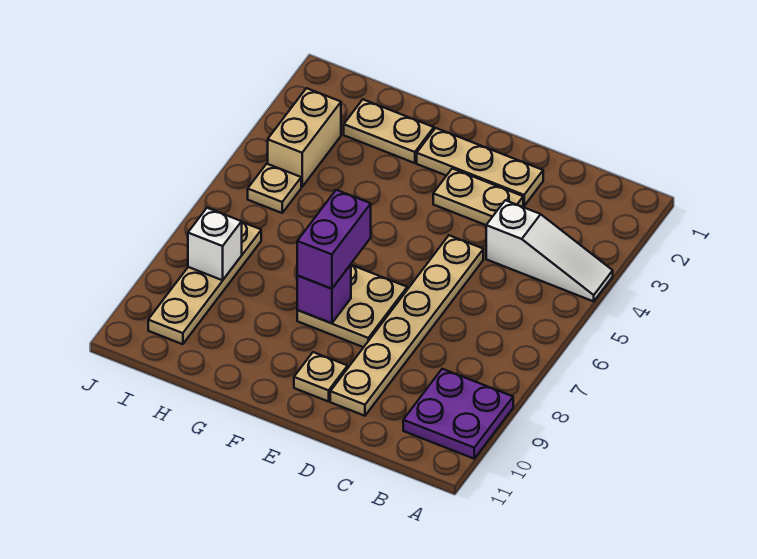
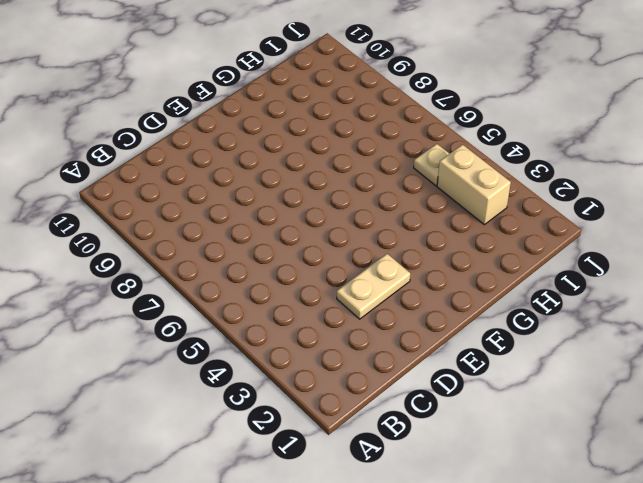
none -> white 1x3 slope [486,200,613,301]
none -> purple 2x2 plate [403,369,513,459]
none -> tan 1x3 plate [417,128,543,206]

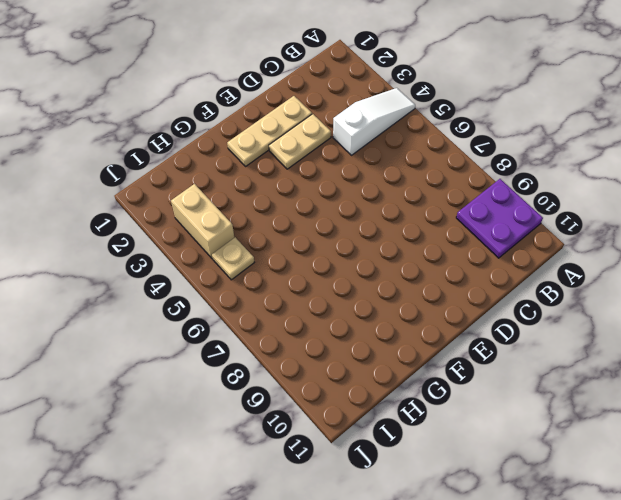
none -> tan 1x6 plate [330,235,483,416]
none -> tan 2x2 plate [297,265,407,347]
none -> tan 1x1 plate [294,352,348,402]

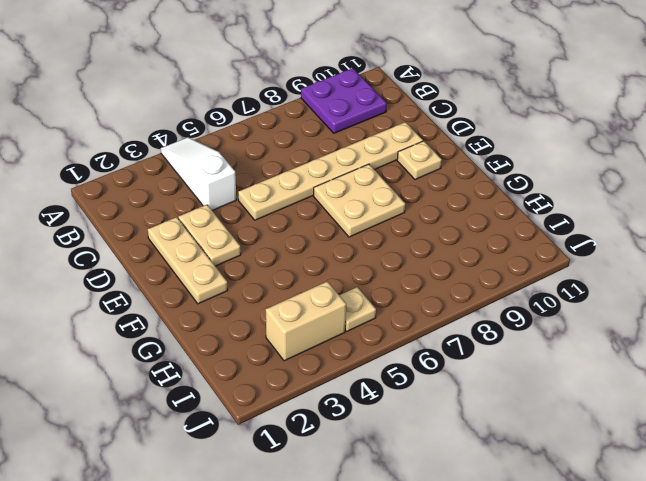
none -> tan 1x2 plate [344,100,434,163]
none -> tan 1x4 plate [148,222,261,344]
none -> purple 1x1 brick [297,265,351,323]

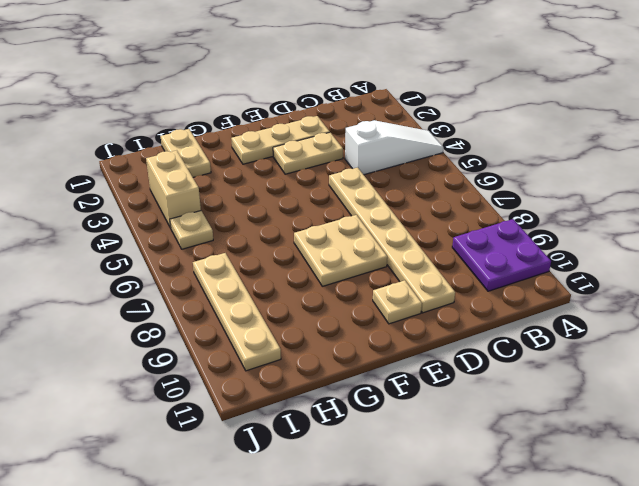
tan 1x2 plate [161,129,211,177] -> tan 1x2 plate turned to [344,100,434,163]
none -> purple 1x1 brick [297,265,351,323]
none -> white 1x1 brick [188,208,242,280]
none -> purple 1x2 brick [297,190,371,289]

